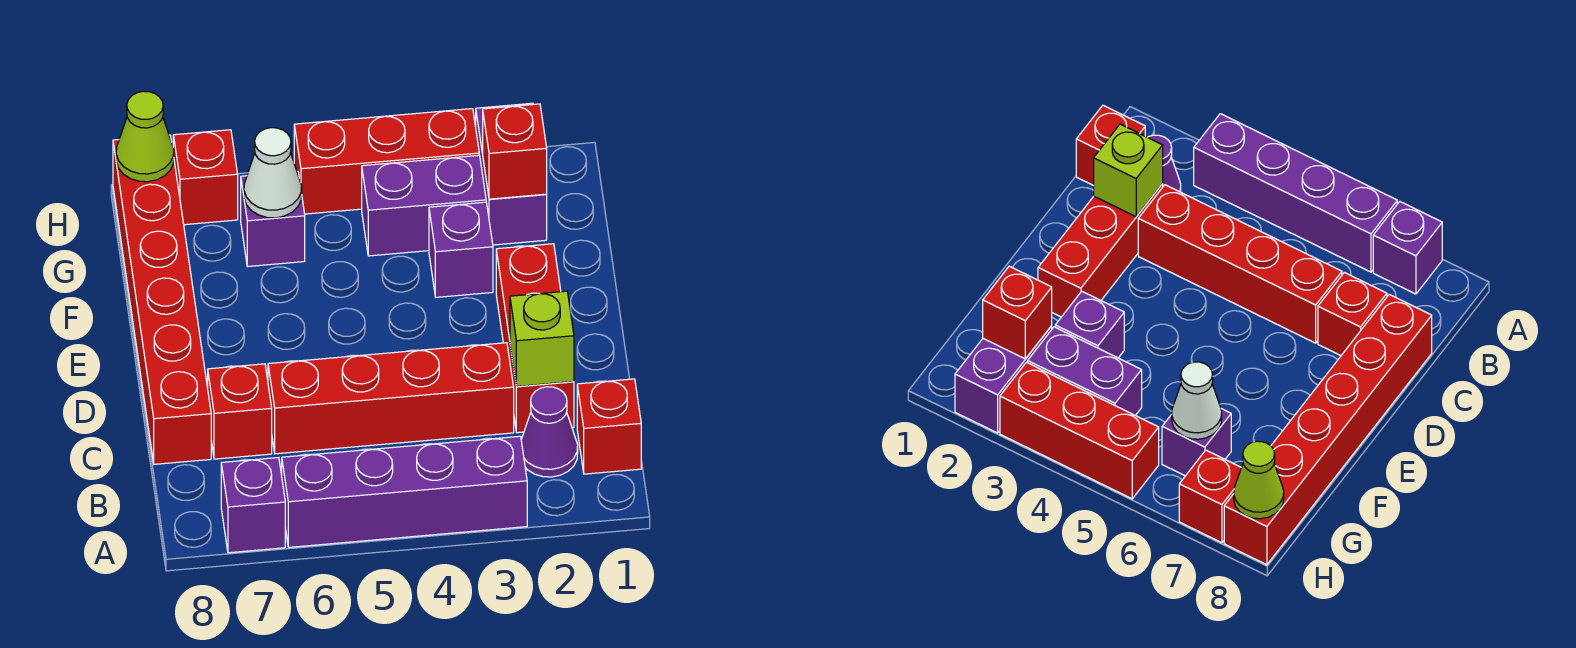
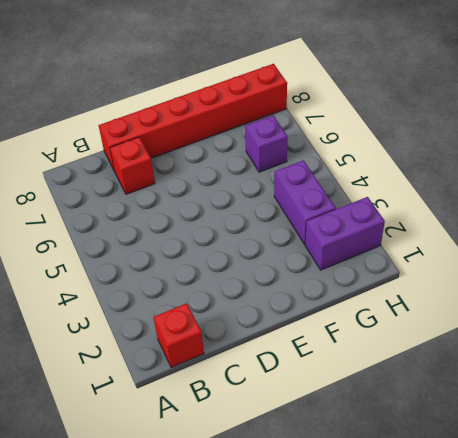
none -> purple 1x4 brick [282,436,527,547]
none -> purple 1x1 brick [221,458,285,553]
none -> purple 1x1 cone [521,387,578,477]

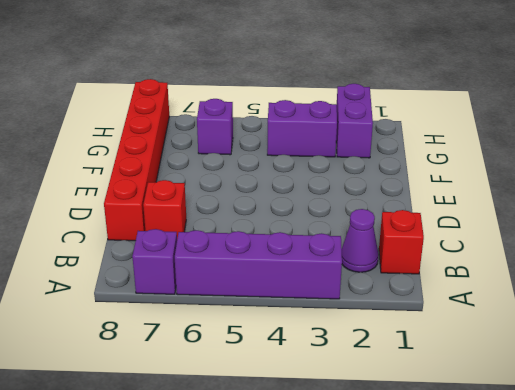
none -> red 1x3 brick [496,244,574,433]
none -> red 1x4 brick [268,343,514,454]
none -> purple 1x1 brick [429,202,493,297]

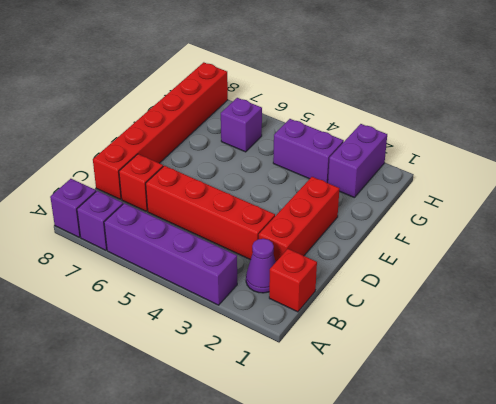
purple 1x1 brick [50,179,96,237] -> purple 1x1 brick moved to [429,202,493,297]
none -> red 1x3 brick [294,109,479,214]
none -> red 1x1 brick [173,130,238,225]
none -> lime 1x1 brick [510,291,574,386]

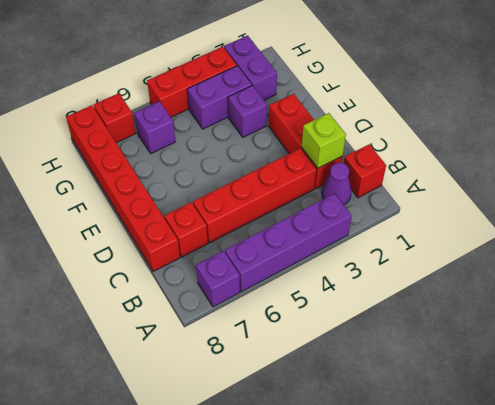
none -> red 1x1 brick [483,104,547,199]
none -> white 1x1 cone [244,128,302,218]
none -> lime 1x1 cone [116,91,174,182]

